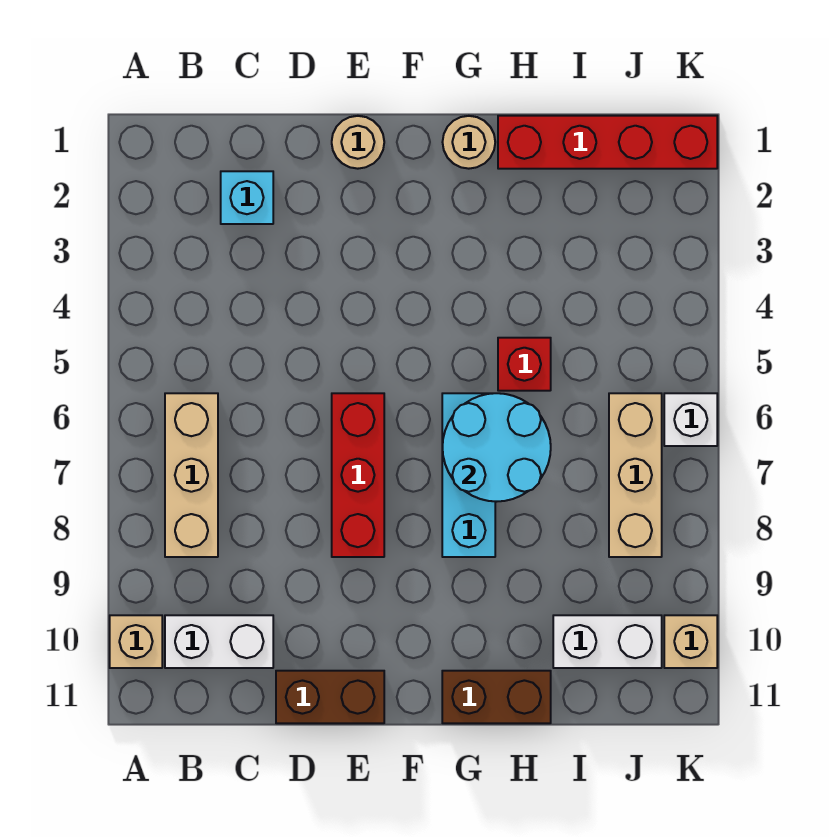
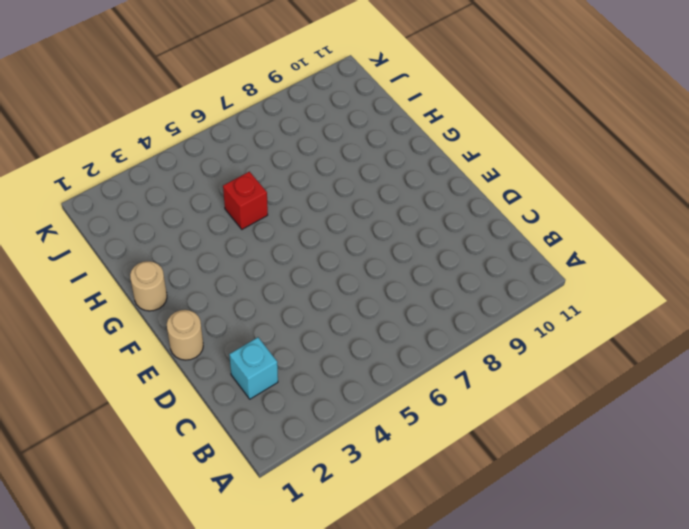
none -> tan 1x1 brick [110,615,162,668]
none -> tan 1x3 brick [165,393,218,557]
none -> white 1x2 brick [165,615,273,668]

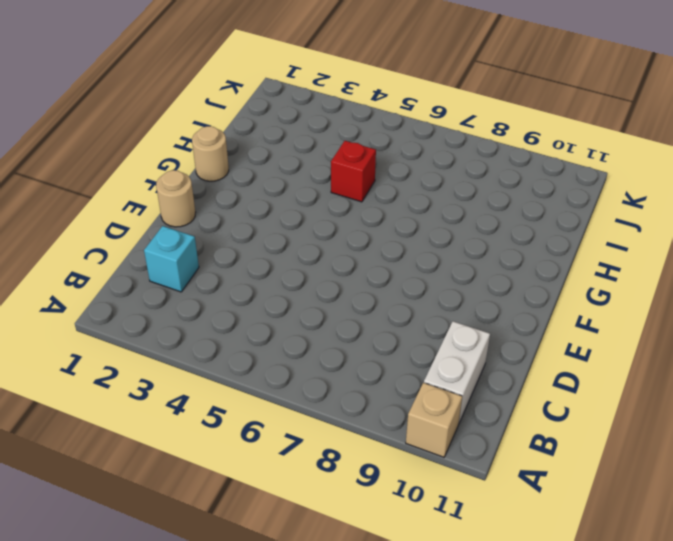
none -> tan 1x3 brick [165,393,218,557]
none -> brown 1x2 brick [276,671,384,723]
none -> red 1x3 brick [332,393,384,557]

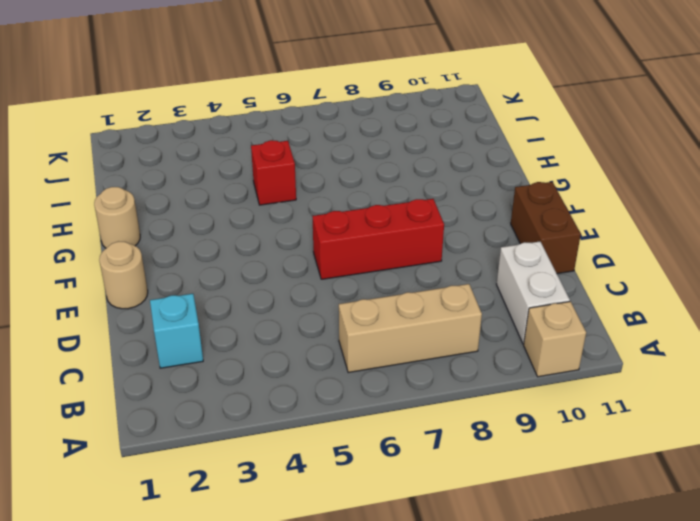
none -> cyan 1x3 brick [442,393,495,557]
none -> brown 1x2 brick [442,671,551,723]
none -> red 1x4 brick [498,116,717,169]

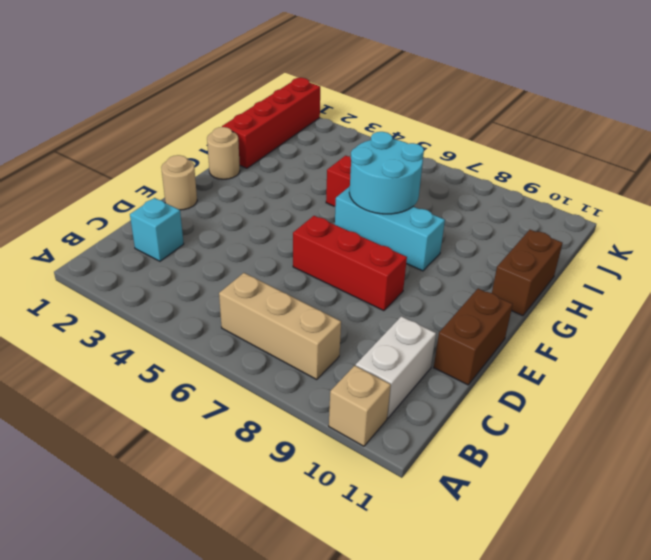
none -> white 1x2 brick [553,615,662,668]
none -> tan 1x3 brick [609,393,662,557]
none -> white 1x1 brick [664,393,717,446]

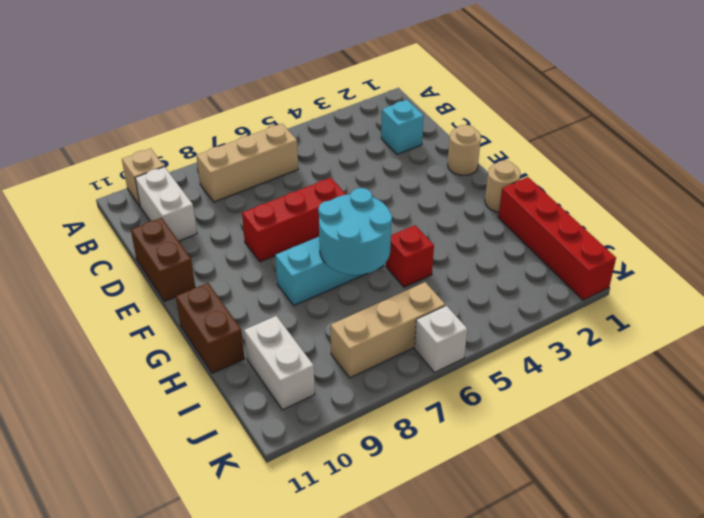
none -> tan 1x1 brick [664,615,717,668]

